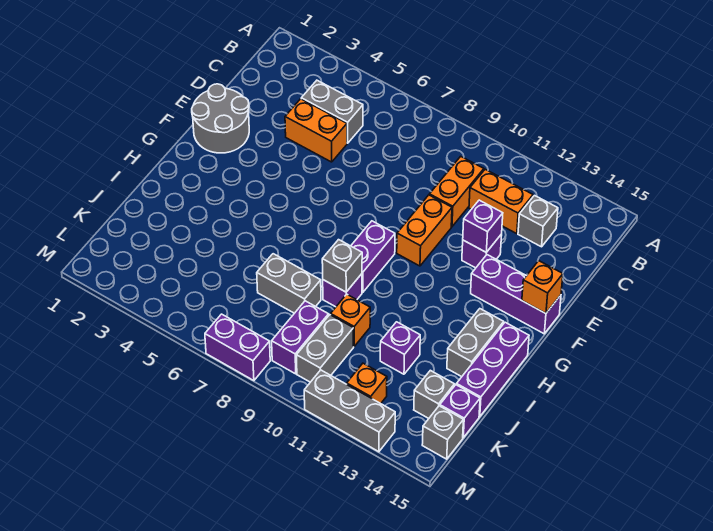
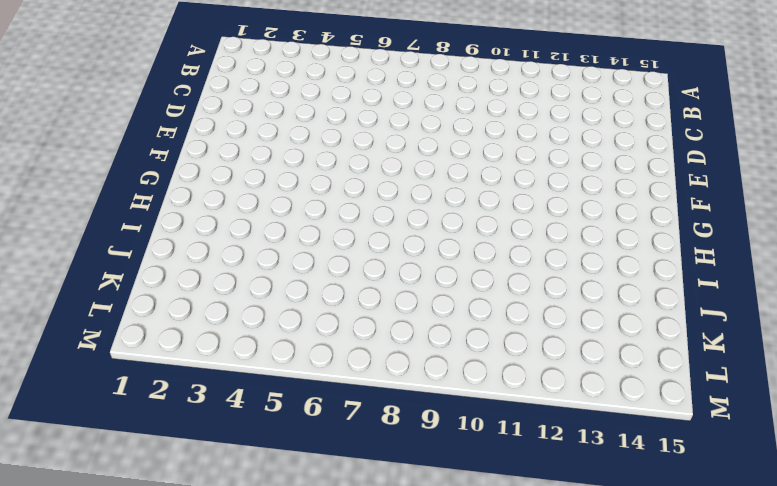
none -> grey 1x2 brick [301,80,363,143]
none -> orange 1x2 brick [429,156,484,227]
none -> orange 1x2 brick [469,169,533,234]

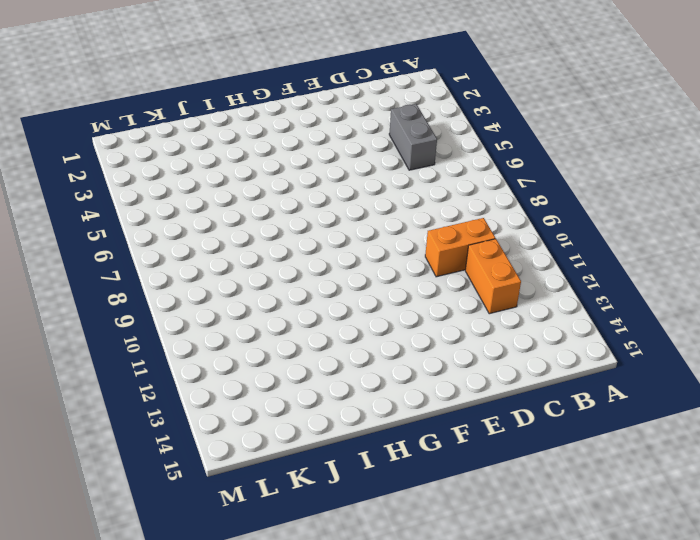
none -> grey 1x1 brick [518,196,558,247]
none -> orange 1x2 brick [285,99,347,162]
none -> grey 2x2 round brick [192,84,249,153]

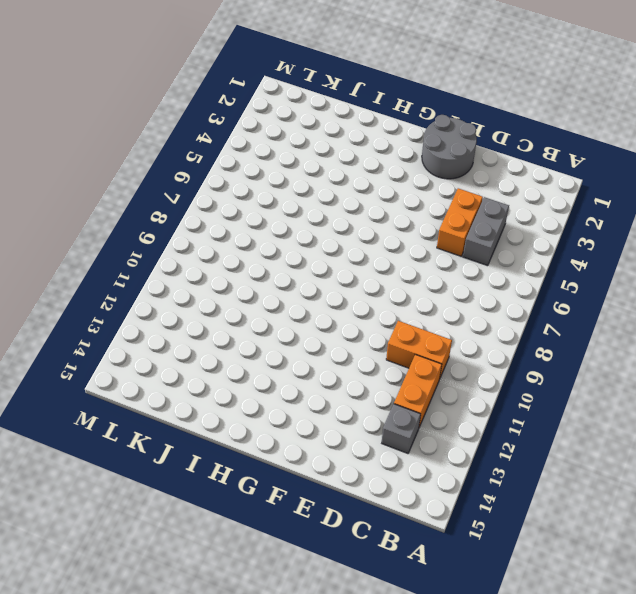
none -> orange 1x2 brick [397,195,452,266]
none -> purple 1x1 brick [462,234,502,268]
none -> purple 1x3 brick [471,255,561,334]

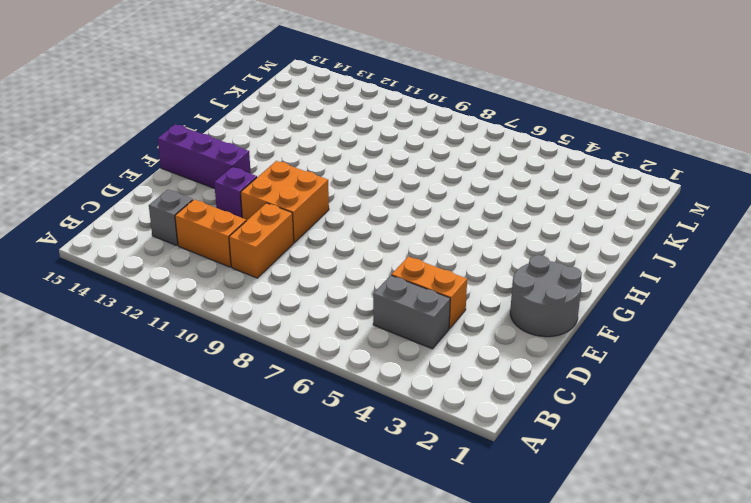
orange 2x2 brick [241,161,329,243] -> orange 1x2 brick [397,195,452,266]
none -> purple 1x2 brick [351,221,395,292]
none -> grey 1x2 brick [447,309,504,377]
none -> purple 1x3 brick [457,322,529,417]

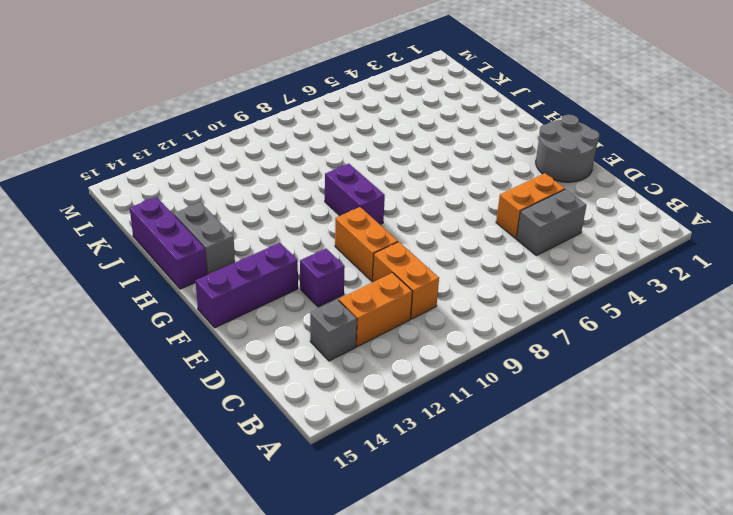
none -> purple 1x1 brick [323,274,362,307]
none -> grey 1x2 brick [257,254,321,313]
none -> orange 1x1 brick [331,294,370,346]

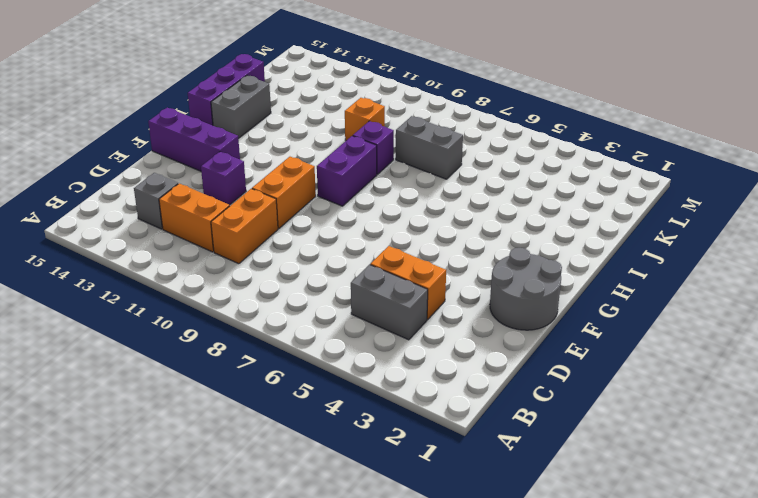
none -> purple 1x1 brick [380,322,420,374]
none -> purple 1x2 brick [272,301,329,374]
none -> grey 1x2 brick [296,315,354,382]

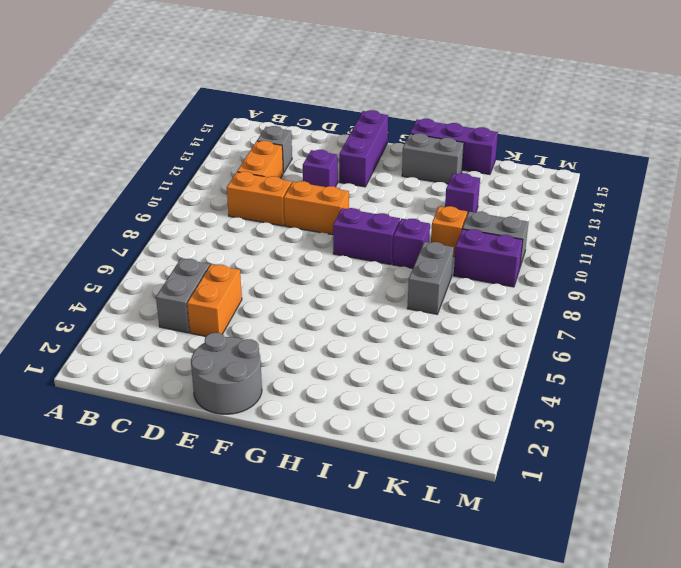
none -> grey 1x1 brick [414,370,454,418]
none -> purple 1x1 brick [440,385,480,438]
none -> orange 1x1 brick [347,363,387,404]

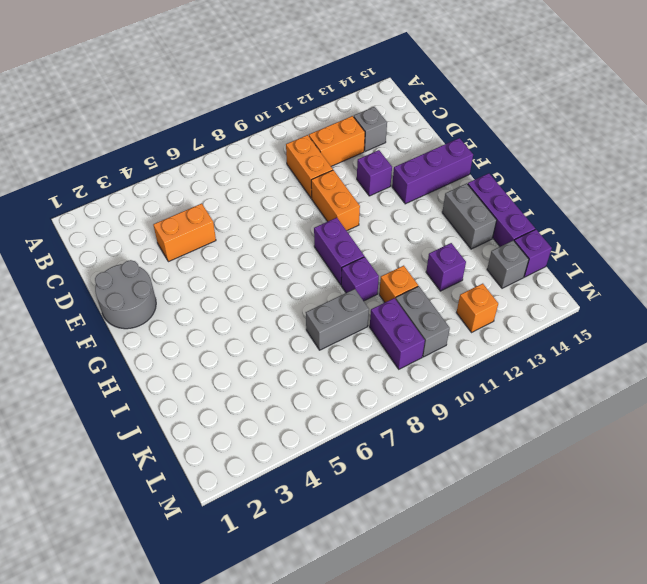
none -> grey 1x2 brick [301,80,363,143]
none -> grey 1x1 brick [422,406,463,459]
none -> purple 1x2 brick [205,314,270,381]

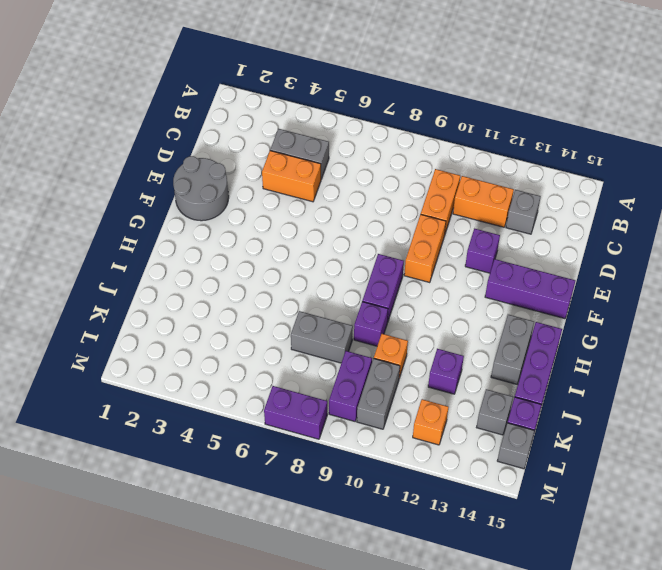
none -> grey 1x3 brick [304,370,395,452]
none -> purple 1x1 brick [463,200,503,252]
none -> orange 1x1 brick [522,261,563,313]

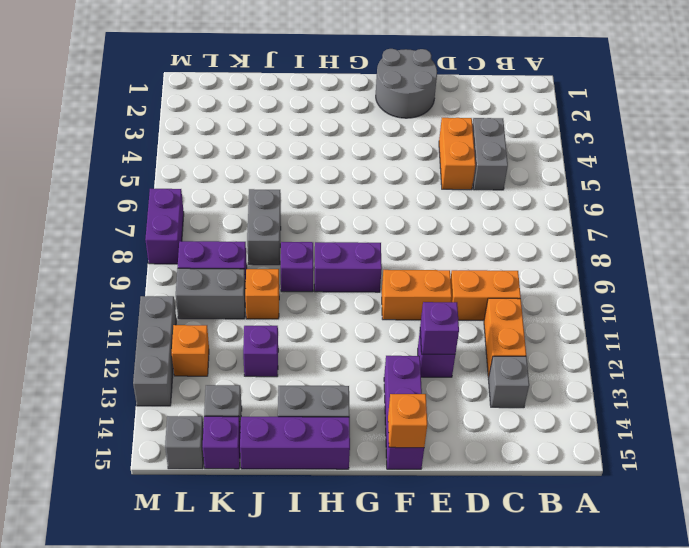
none -> grey 1x1 brick [322,240,362,292]

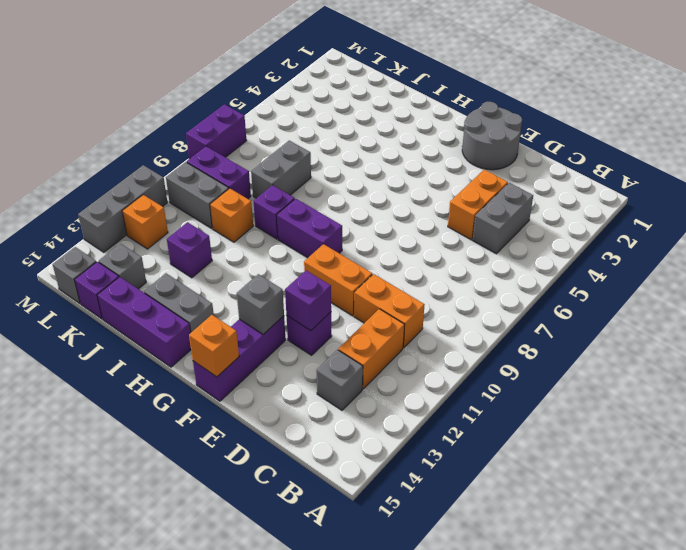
grey 1x1 brick [237,274,284,334] -> grey 1x1 brick moved to [322,240,362,292]

